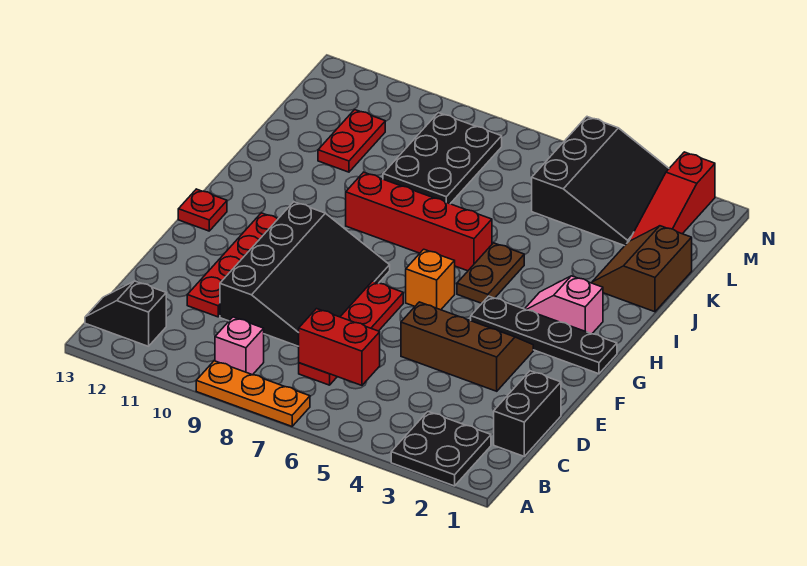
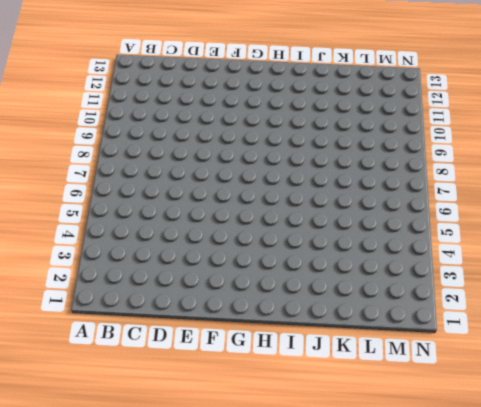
none -> black 2x2 plate [391,412,491,486]
none -> orange 1x3 plate [196,361,310,426]
none -> pink 1x1 brick [215,317,264,375]

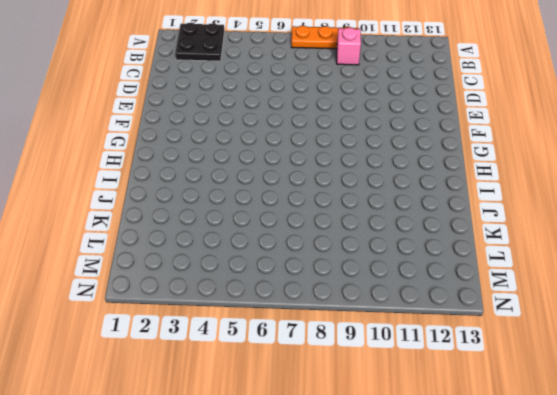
none -> black 1x2 slope [85,281,166,346]
none -> black 1x2 brick [494,371,561,456]
none -> red 1x4 plate [299,281,403,385]

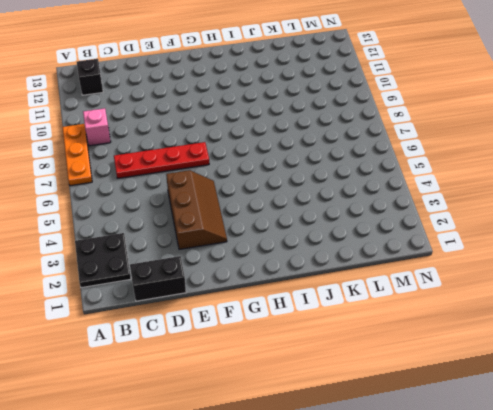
none -> black 3x4 slope [220,202,390,346]
none -> red 1x4 plate [187,213,278,317]
none -> black 1x4 plate [471,296,617,374]

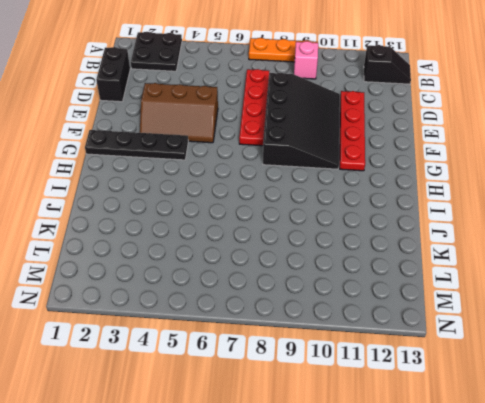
black 3x4 slope [263,73,340,169] -> black 3x4 slope turned to [220,202,390,346]
none -> orange 1x1 brick [406,249,455,310]
none -> red 1x1 plate [178,189,227,231]
none -> pink 1x2 slope [525,276,603,334]

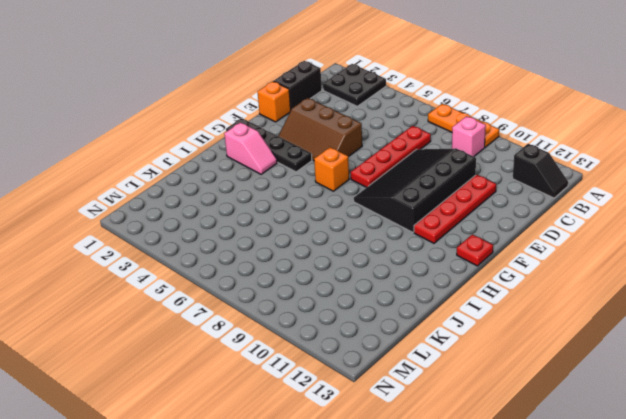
orange 1x1 brick [258,81,291,122] -> none
none -> brown 1x2 plate [457,243,524,303]
none -> red 1x4 brick [346,172,492,271]
none -> brown 2x2 slope [592,226,692,312]

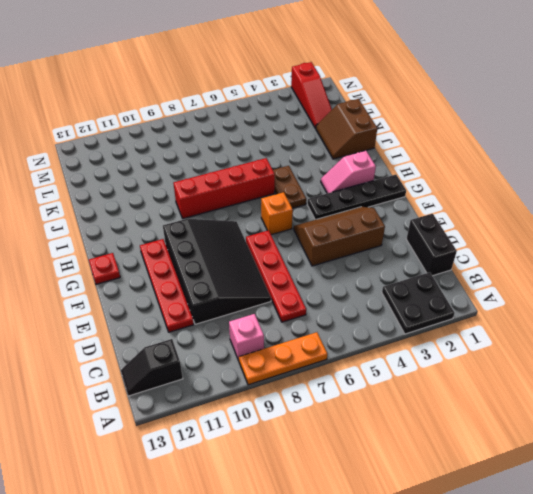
none -> black 2x3 plate [383,113,502,204]
none -> red 1x2 plate [318,110,385,172]
none -> black 3x3 slope [532,117,669,246]

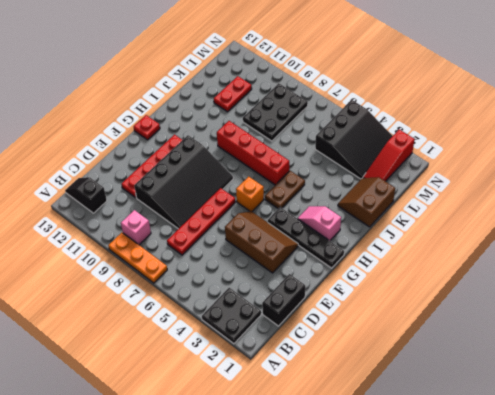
none -> red 1x2 brick [299,309,380,385]

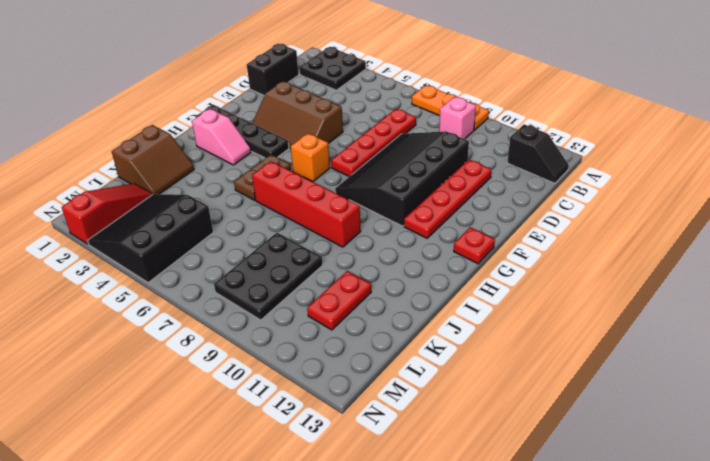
none -> red 1x2 brick [299,309,380,385]

